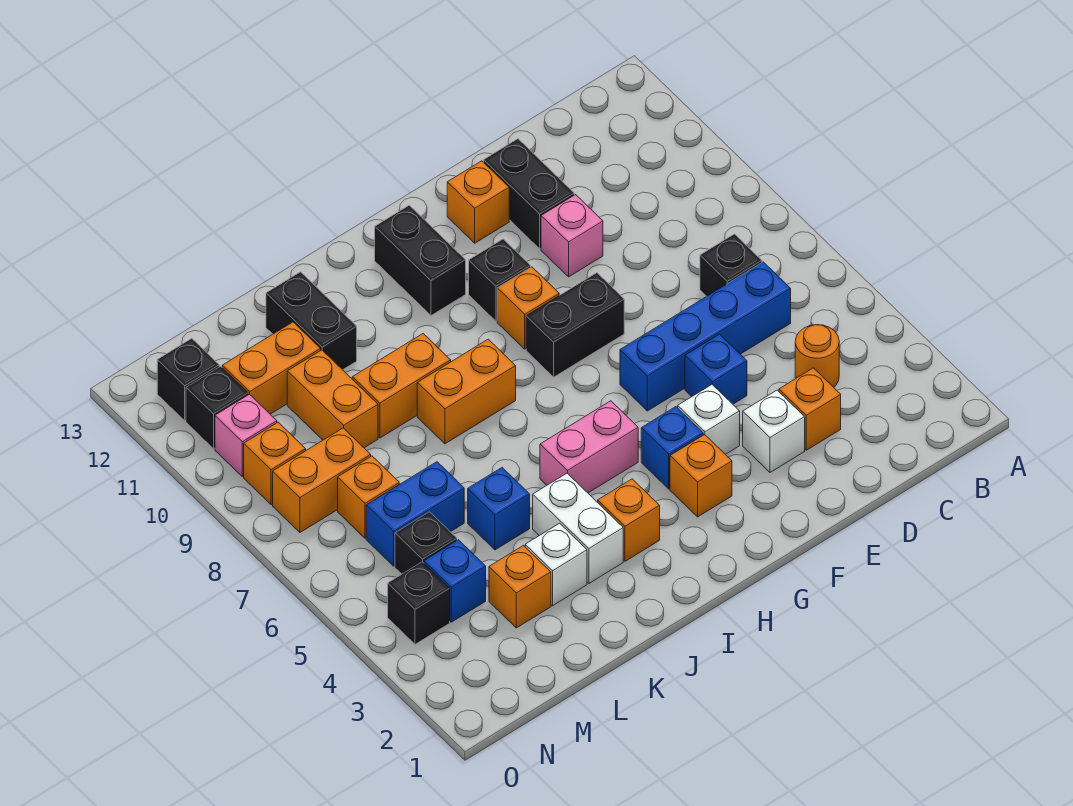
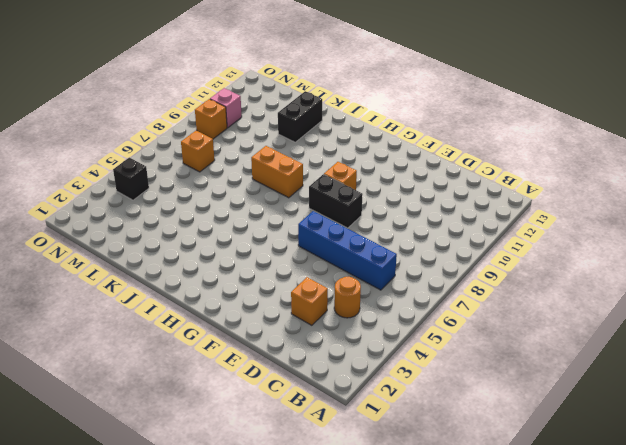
none -> black 1x1 brick [700,234,762,296]
none -> white 1x1 brick [743,390,805,472]
none -> blue 1x1 brick [685,334,747,404]
none -> pink 1x1 brick [541,195,603,277]

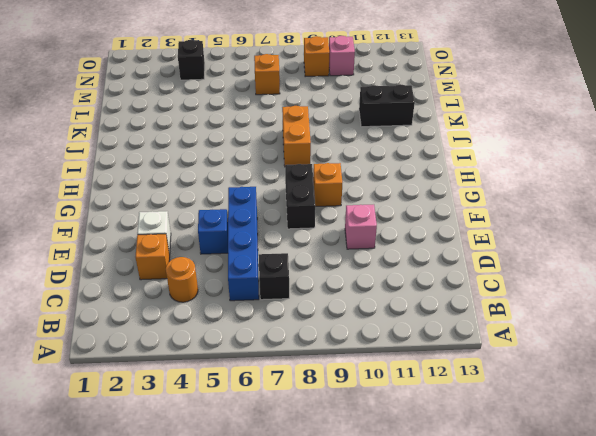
none -> black 1x2 brick [484,139,574,249]
none -> white 1x1 brick [678,385,740,454]
none -> orange 1x1 brick [447,161,509,243]
none -> orange 1x1 brick [670,435,732,517]

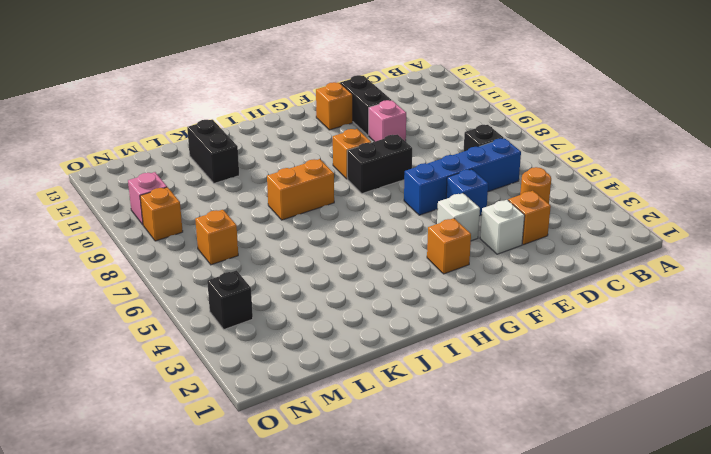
none -> blue 1x1 brick [641,407,703,489]
none -> black 1x1 brick [469,239,531,321]
none -> pink 1x2 brick [540,401,638,493]
none -> black 1x2 brick [375,205,466,315]

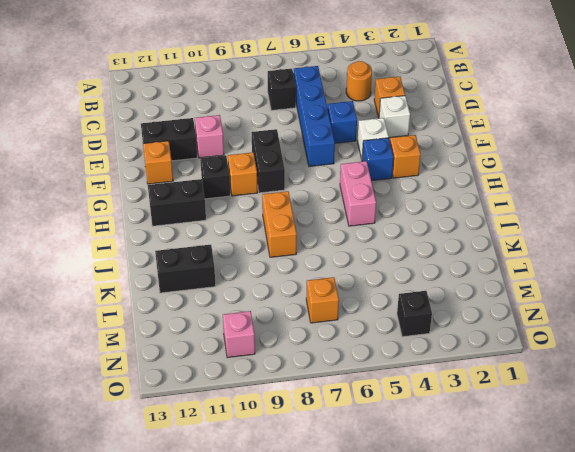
none -> orange 1x1 brick [598,479,660,561]
none -> white 1x2 brick [533,473,623,583]
none -> orange 1x2 brick [352,334,451,438]
none -> white 1x1 brick [525,523,587,606]

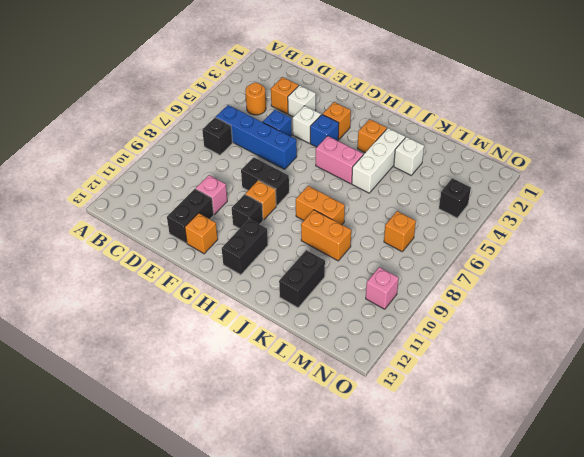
white 1x3 brick [352,128,405,193] -> white 1x2 brick [533,473,623,583]
none -> blue 1x1 brick [468,468,530,550]
none -> orange 1x1 brick [489,546,551,628]
none -> blue 1x2 brick [366,462,464,566]
none -> orange 1x2 brick [287,350,378,448]

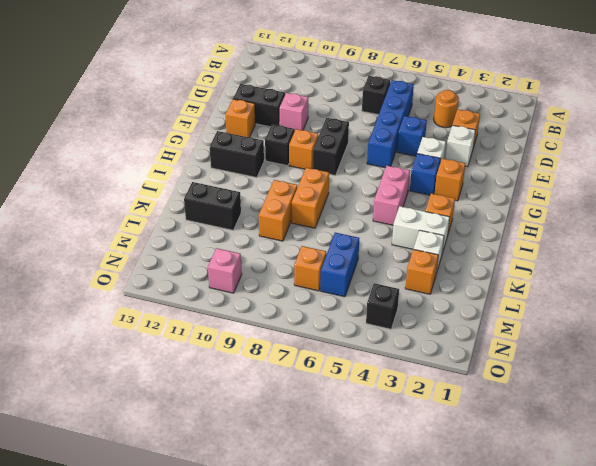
none -> blue 1x1 brick [468,468,530,550]
none -> orange 1x2 brick [287,350,378,448]
none -> orange 1x2 brick [222,322,321,414]
none -> blue 1x1 brick [424,540,486,622]

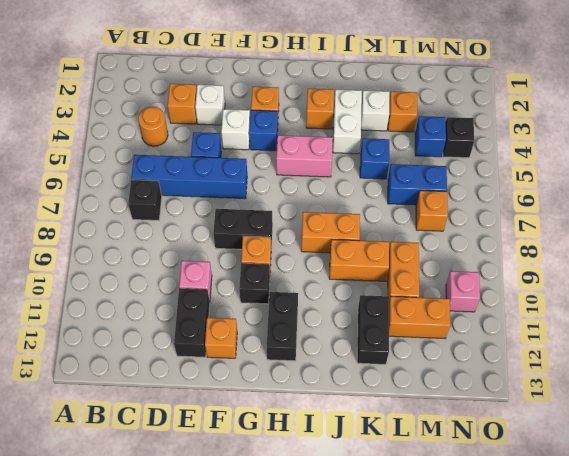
none -> black 1x1 brick [395,512,457,574]
none -> orange 1x2 brick [273,428,371,532]
none -> orange 1x1 brick [244,422,306,505]
none -> black 1x1 brick [186,366,248,449]

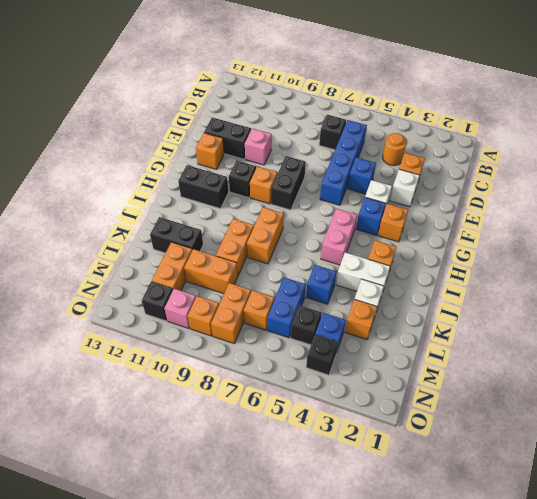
none -> black 1x1 brick [157,338,219,421]

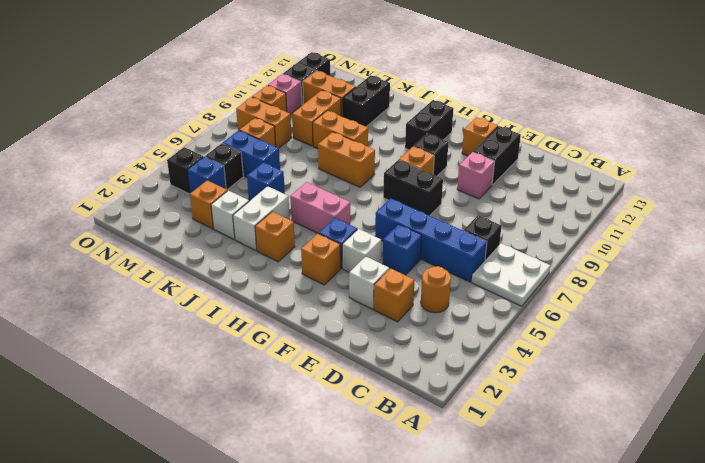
white 2x2 plate [472,243,550,306] -> none

